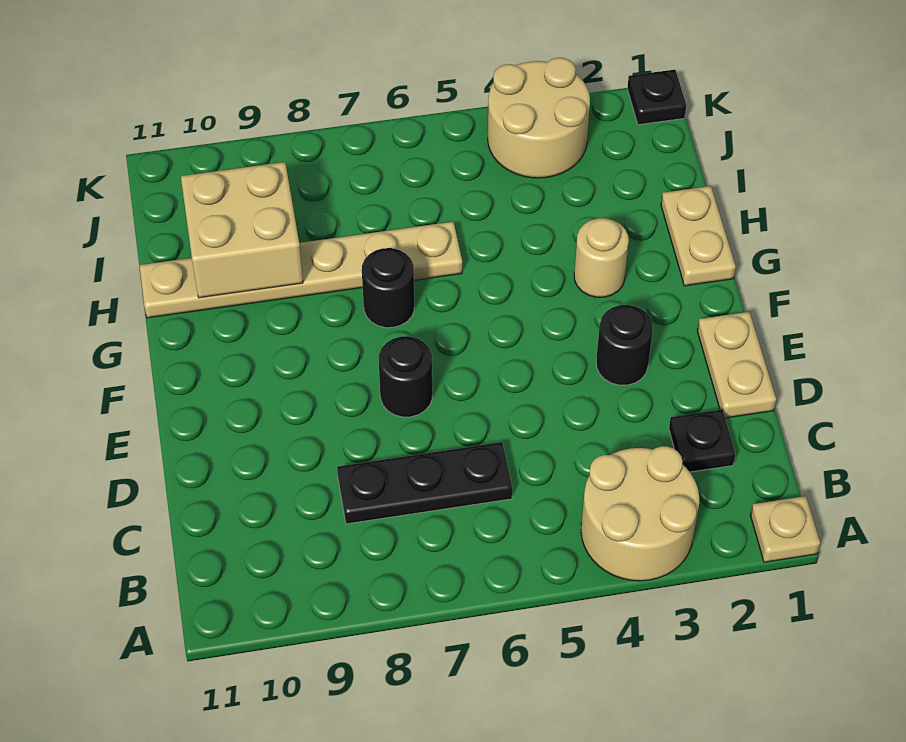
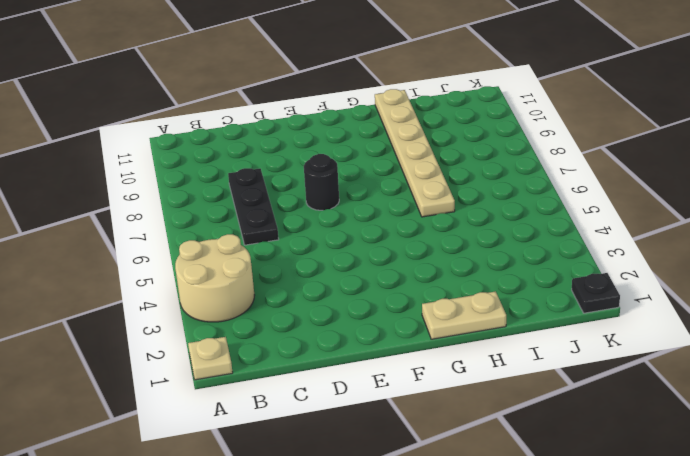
none -> black 1x1 plate [669,410,735,472]
none -> tan 1x2 plate [697,312,776,418]
none -> black 1x1 round brick [596,305,653,385]

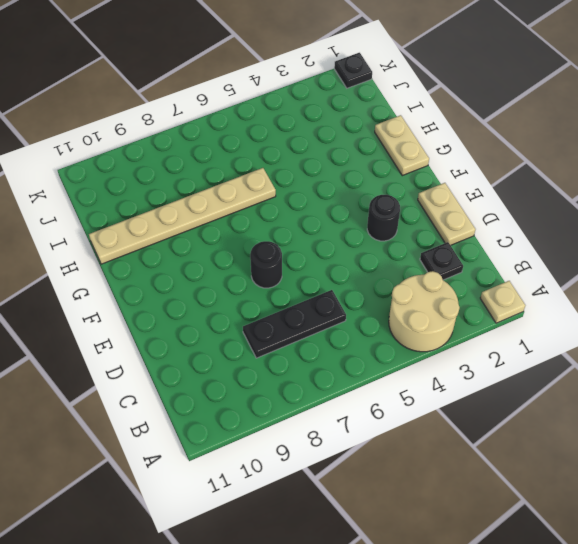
none -> tan 1x1 round brick [574,218,629,297]
none -> black 1x1 round brick [362,248,414,328]
none -> tan 2x2 round brick [488,58,590,178]

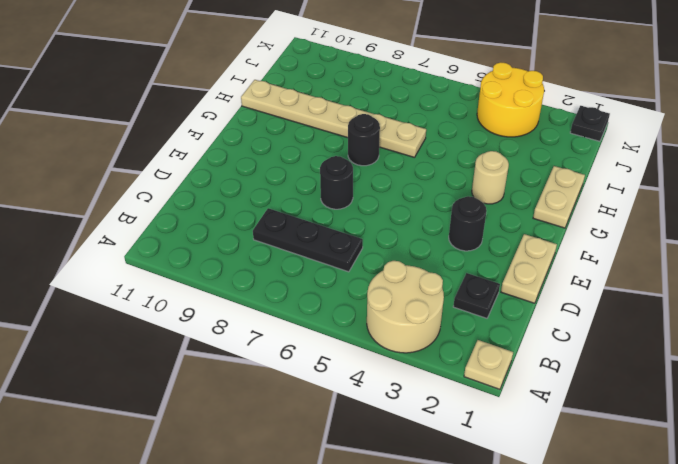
yellow 2x2 round brick [477,62,544,137] -> tan 2x2 round brick [488,58,590,178]
none -> tan 2x2 brick [181,162,303,298]

